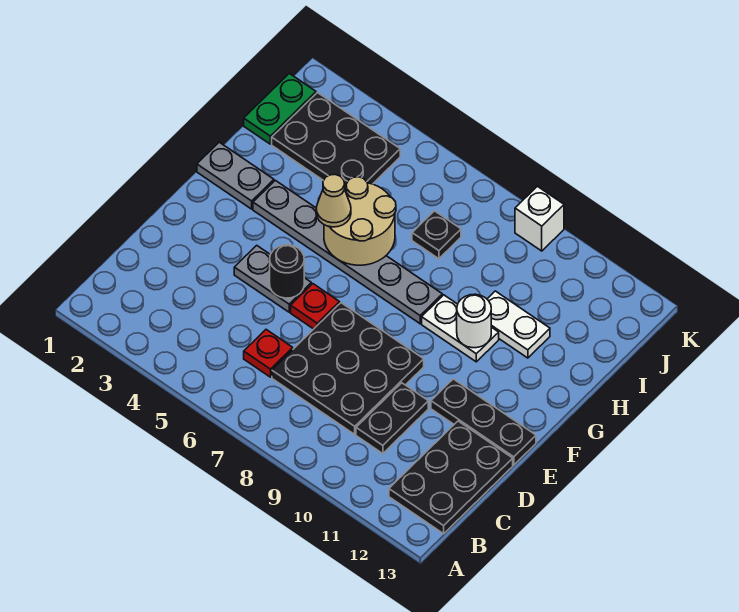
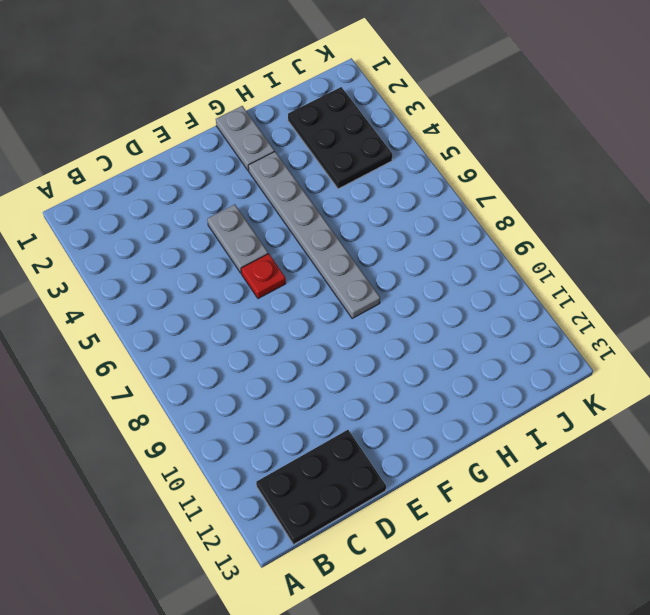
none -> red 1x1 plate [244,330,293,377]
none -> black 3x3 plate [272,303,424,434]
none -> black 1x2 plate [356,383,428,454]

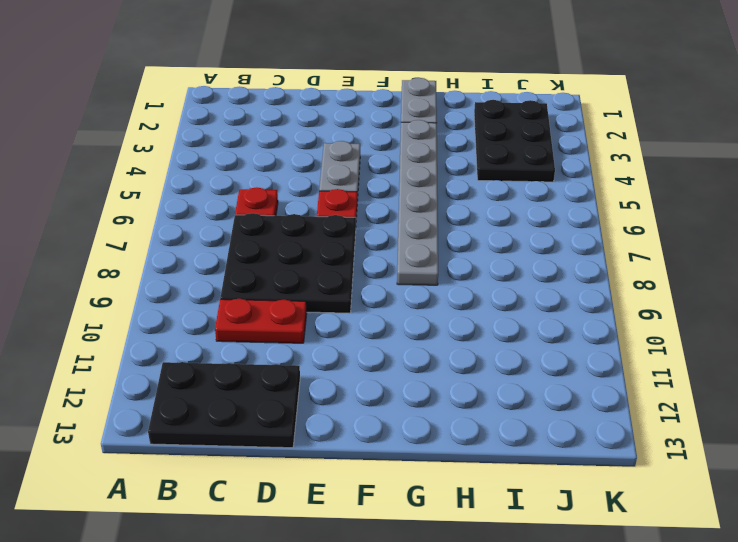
red 1x2 plate [215,298,307,343] -> black 1x2 plate [356,383,428,454]
none -> black 1x3 plate [431,379,536,465]
none -> white 1x2 plate [422,295,499,362]
none -> white 1x2 plate [487,291,550,358]

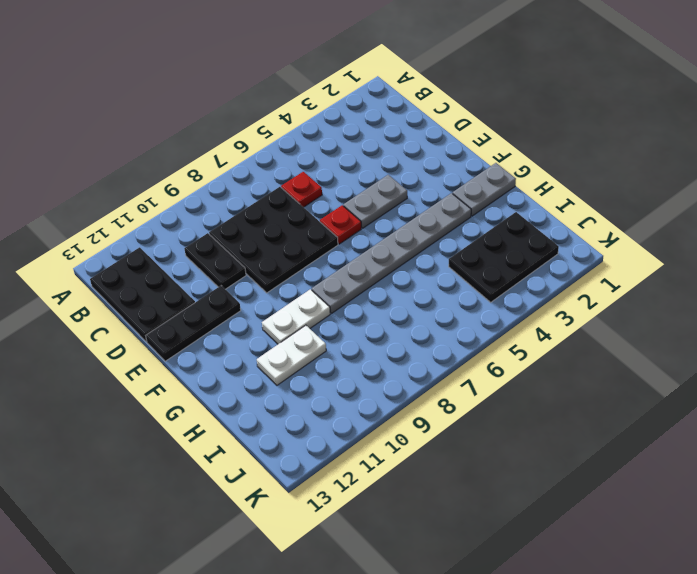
none -> green 1x2 plate [244,73,316,144]
none -> black 1x1 plate [412,211,461,259]
none -> white 1x1 brick [515,186,564,251]

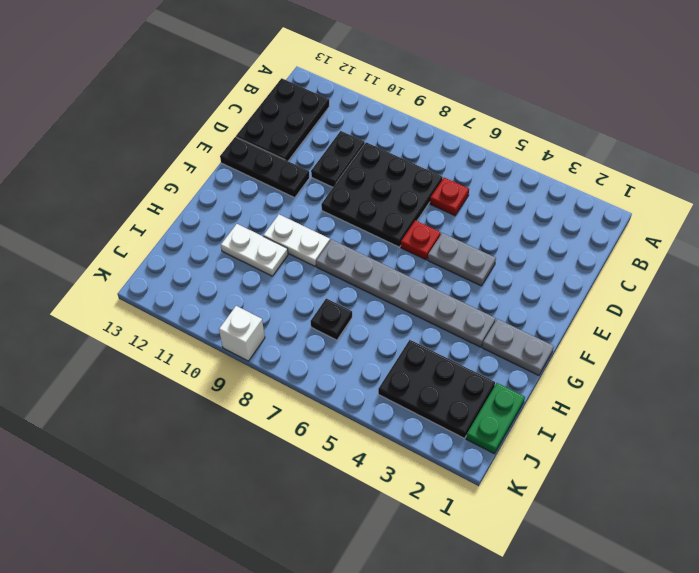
none -> black 1x1 round brick [270,245,304,298]
none -> tan 2x2 round brick [324,177,396,265]
none -> white 1x1 round brick [457,294,491,348]

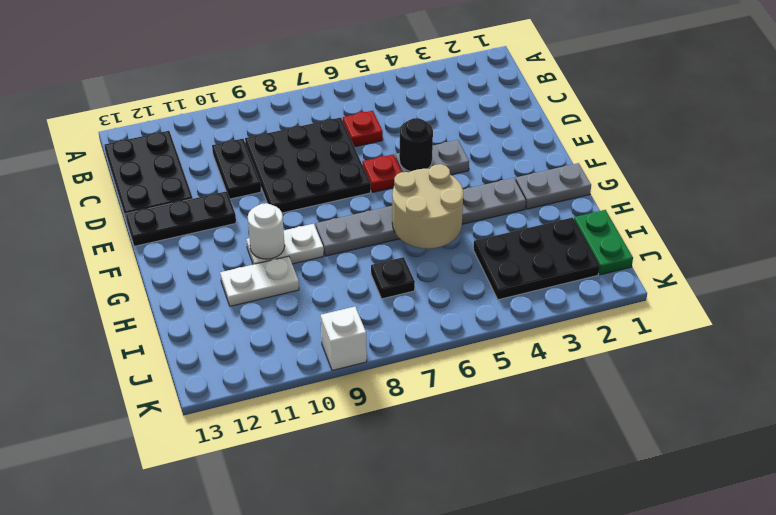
none -> tan 1x1 cone [316,175,351,227]

